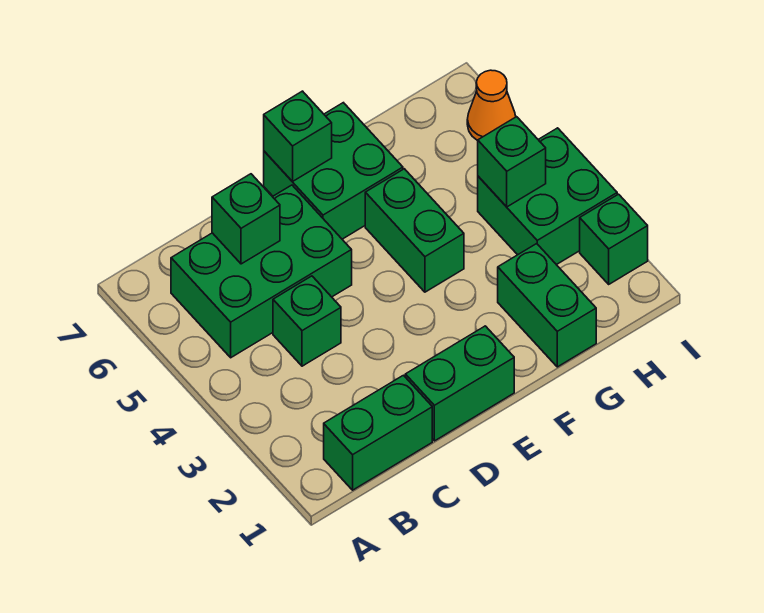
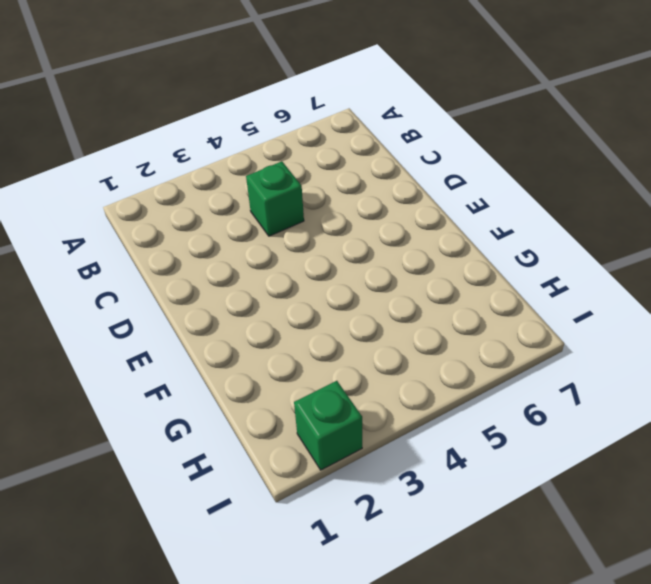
none -> green 1x2 brick [324,375,432,490]
none -> green 2x3 brick [171,185,352,358]
none -> green 1x2 brick [405,326,514,441]

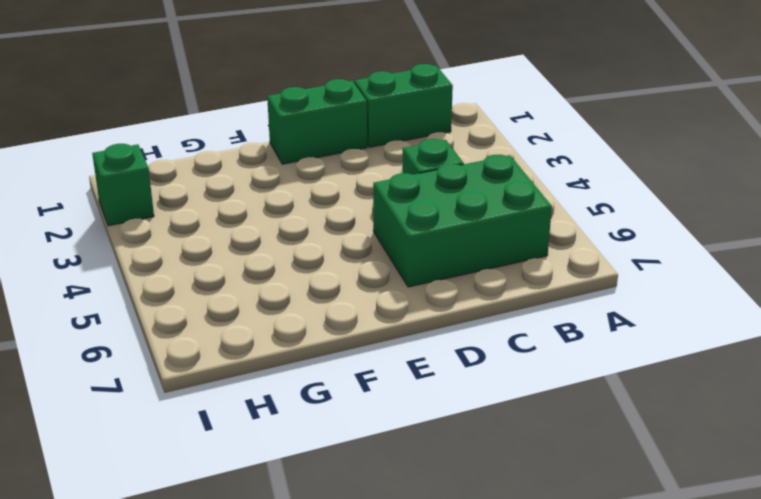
none -> green 2x2 brick [264,103,403,239]
none -> green 1x2 brick [365,169,464,292]
none -> green 1x2 brick [498,244,596,367]

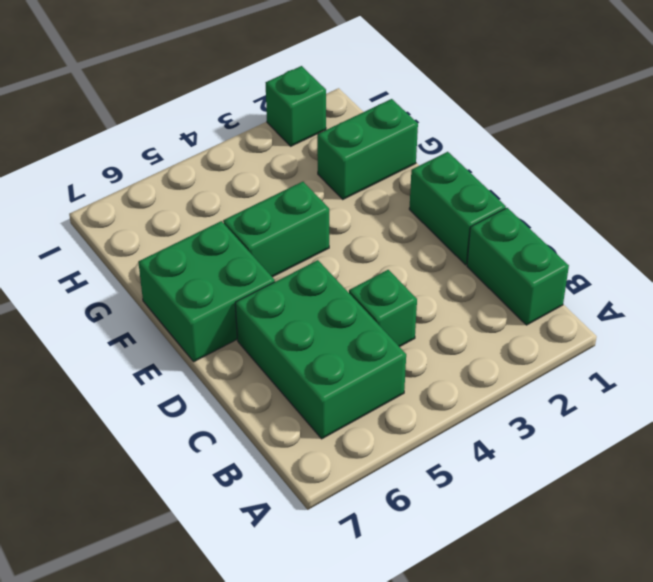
none -> green 2x2 brick [478,128,617,265]
none -> orange 1x1 cone [467,70,516,141]
none -> green 1x1 brick [212,174,280,264]

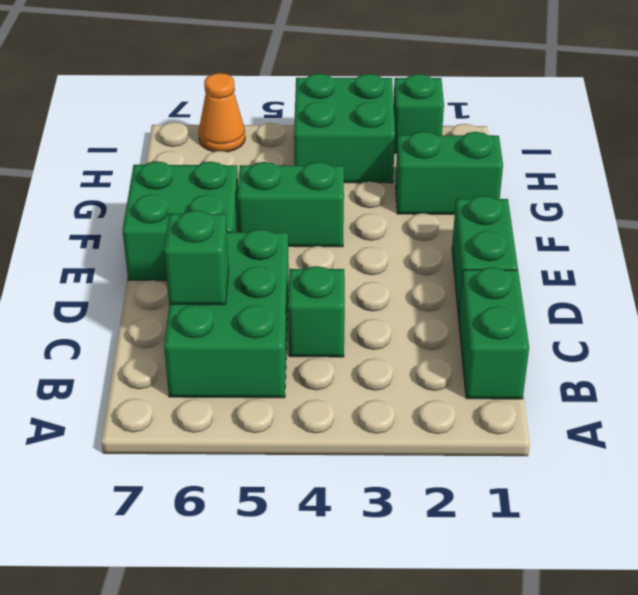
none -> green 1x1 brick [264,91,332,182]
none -> green 1x1 brick [478,117,546,207]

